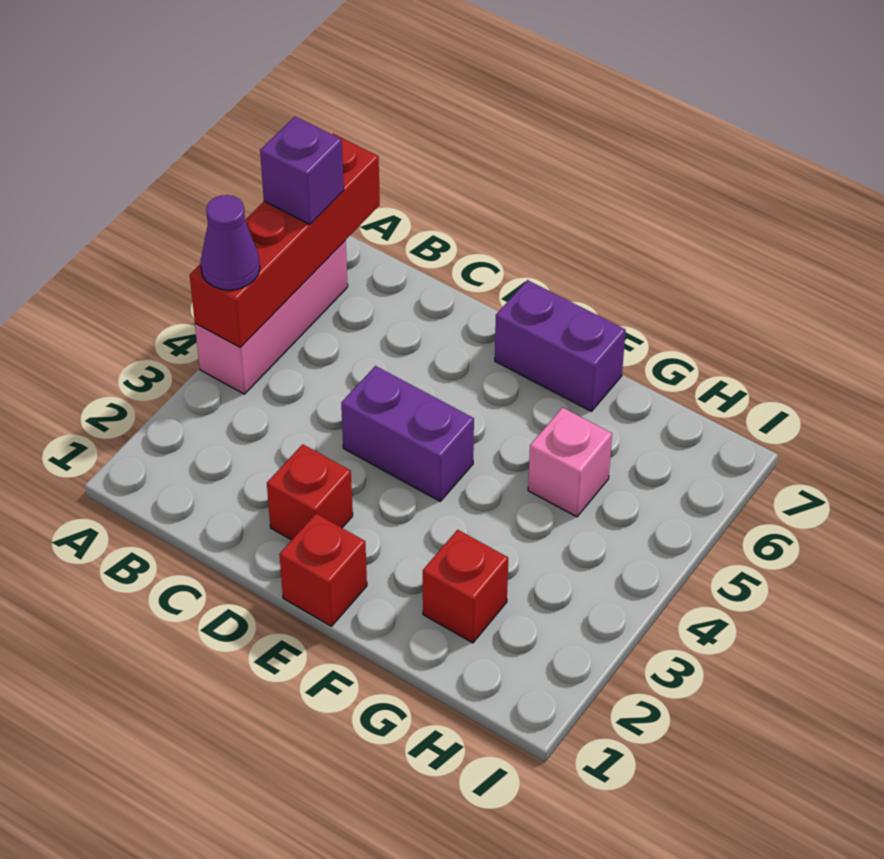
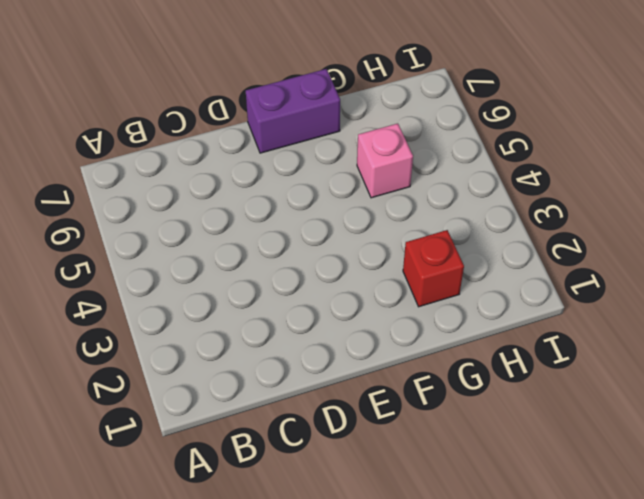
none -> pink 1x3 brick [195,241,348,394]
none -> red 1x1 brick [267,444,353,540]

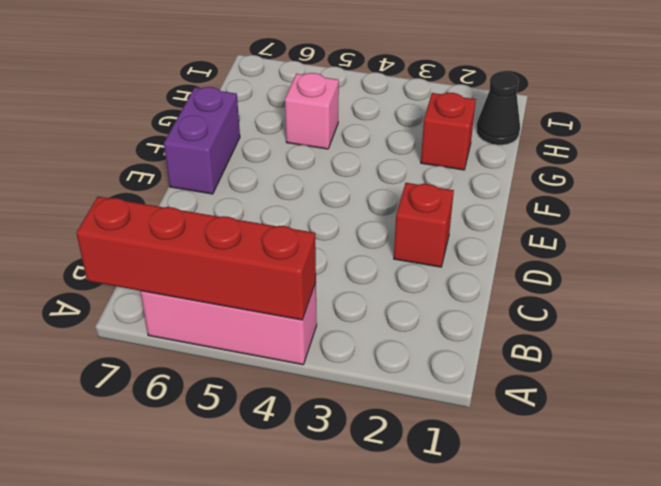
black 1x1 cone [476,72,520,145] -> none
none -> purple 1x2 brick [341,366,474,501]
none -> red 1x1 brick [279,514,367,626]

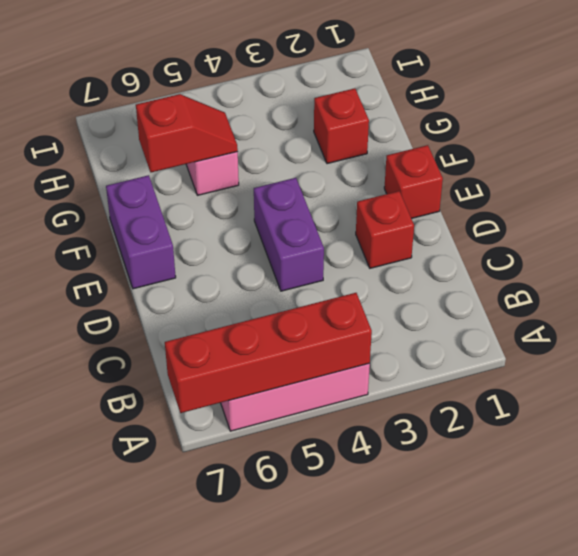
red 1x2 slope [136,94,238,172] -> none
none -> purple 1x1 cone [200,195,260,290]
none -> purple 1x1 brick [260,117,344,224]

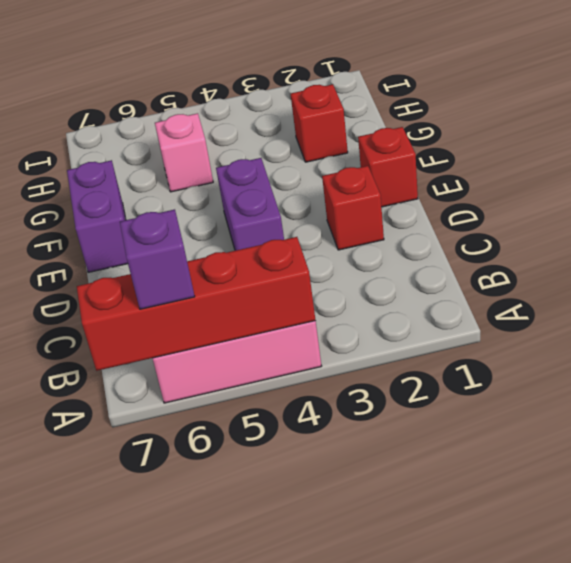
none -> purple 1x1 cone [200,195,260,290]

